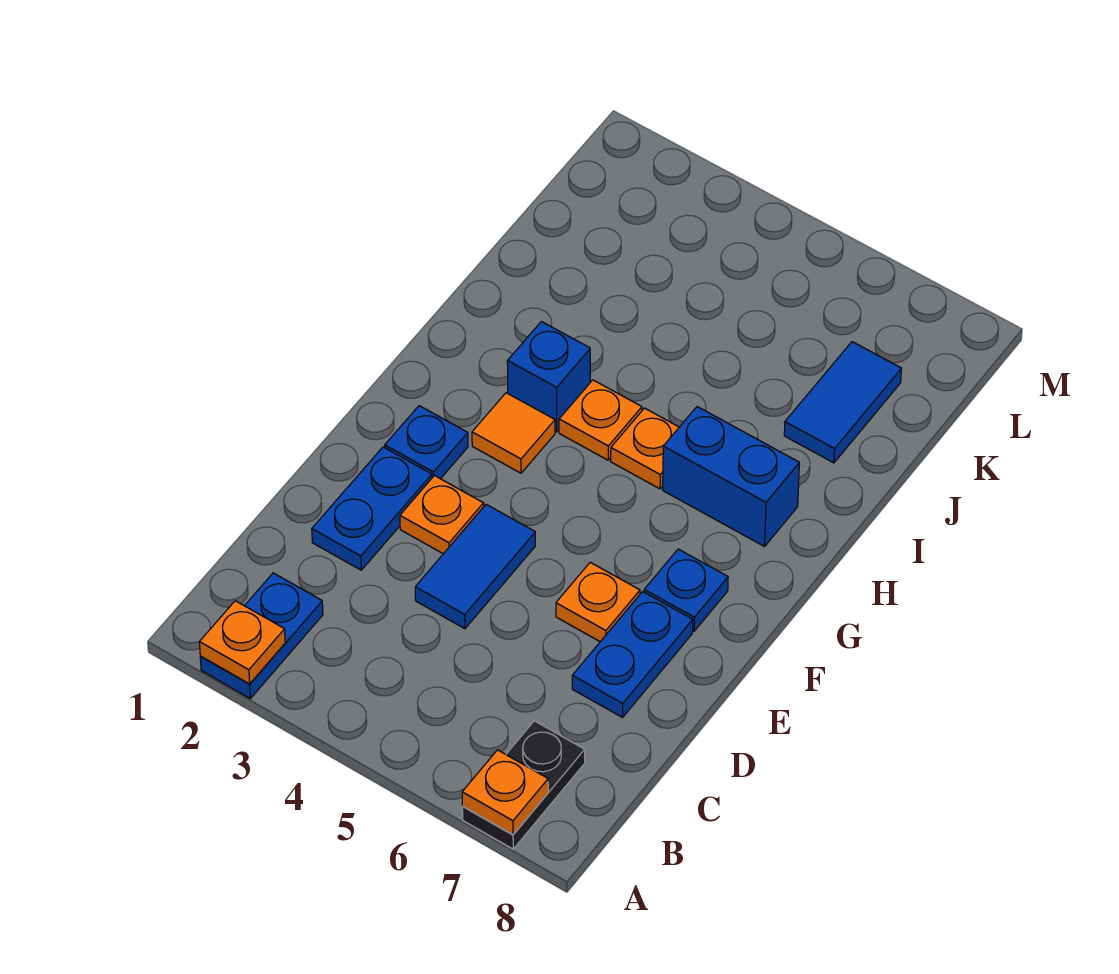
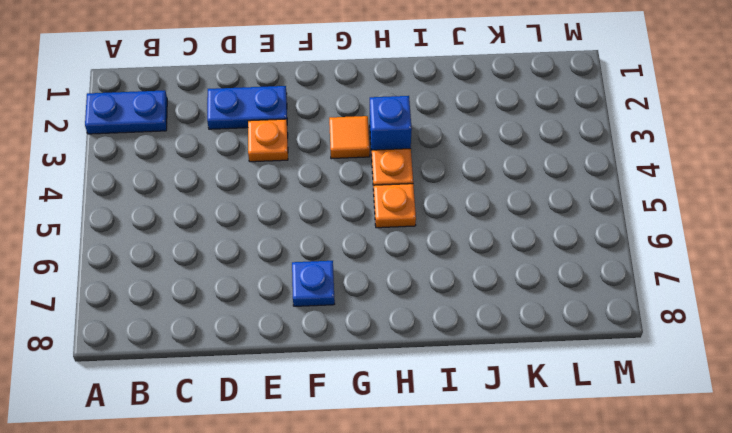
none -> black 1x2 plate [462,721,585,849]
none -> blue 1x2 tile [415,504,535,629]
none -> blue 1x2 plate [572,592,693,717]

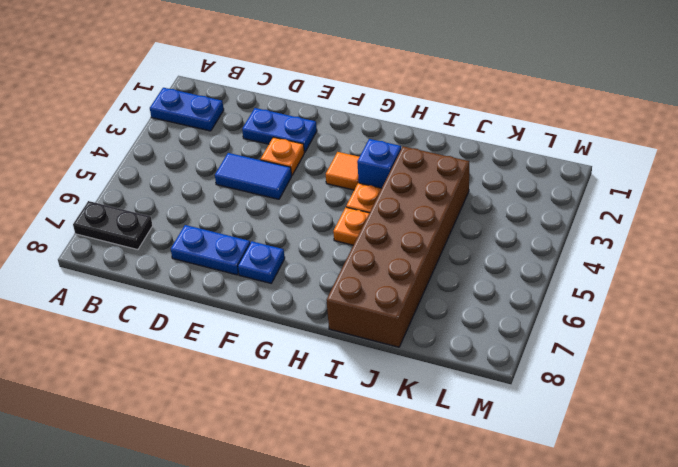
brown 2x6 brick [327,146,469,347] -> blue 1x2 tile [784,342,902,463]
none -> orange 1x1 plate [556,562,640,642]
none -> blue 1x1 plate [385,406,468,479]
none -> blue 1x2 brick [663,407,799,546]

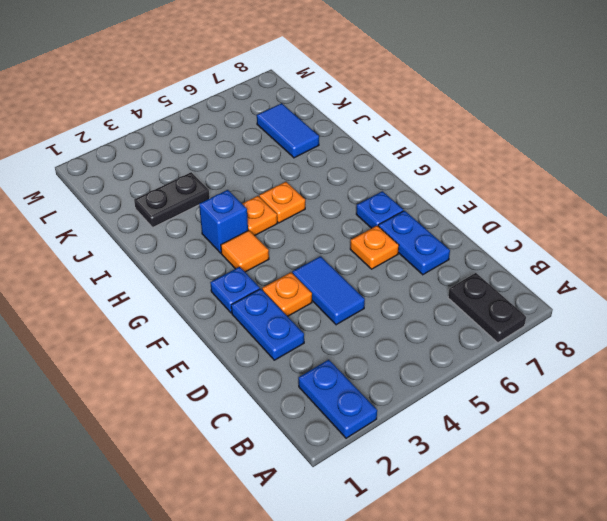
black 1x2 plate [134,172,210,227] -> none
none -> blue 1x2 brick [663,407,799,546]
none -> orange 1x1 plate [199,601,285,684]
none -> orange 1x1 plate [462,750,548,835]

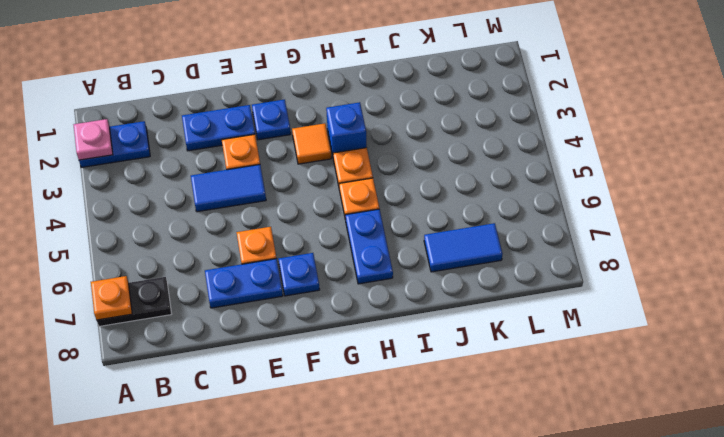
pink 1x1 plate [74,119,113,160] -> orange 1x1 plate [199,601,285,684]
blue 1x2 plate [345,209,393,284] -> blue 1x2 brick [663,407,799,546]

